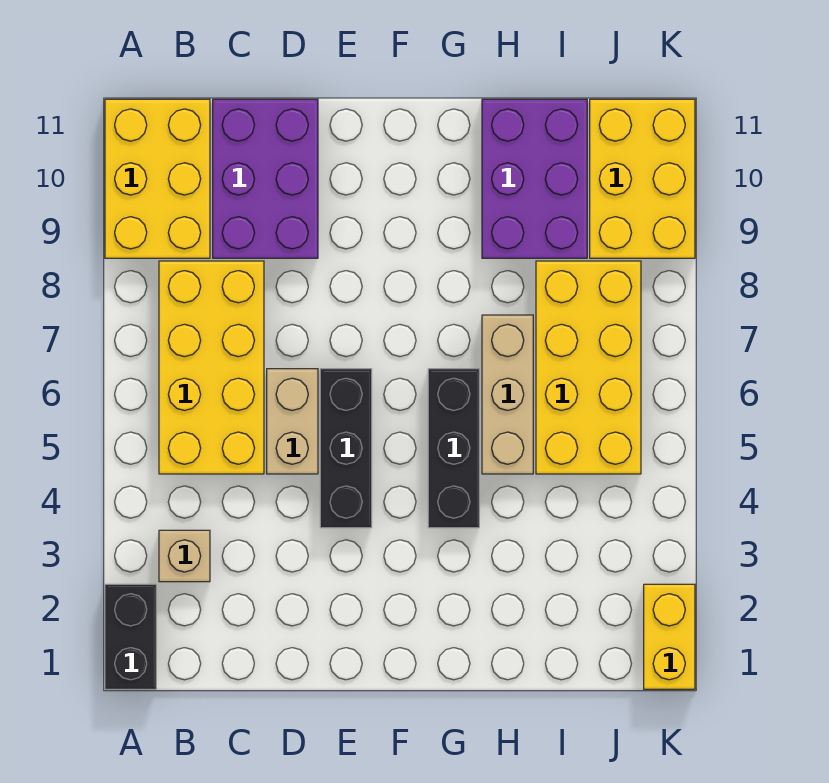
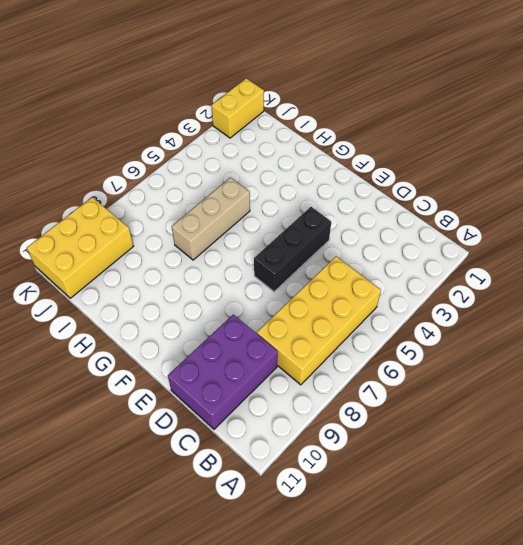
none -> black 1x2 brick [105,584,156,689]
none -> yellow 2x3 brick [105,99,210,258]
none -> tan 1x1 brick [159,530,210,582]

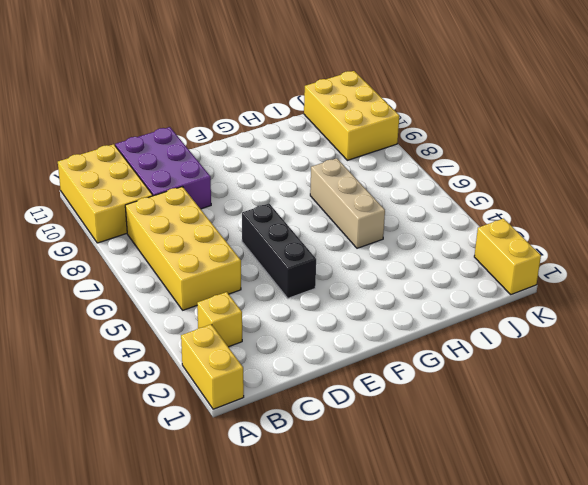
yellow 1x2 brick [181,324,244,409] -> black 1x2 brick [105,584,156,689]
yellow 1x1 brick [197,292,242,347] -> tan 1x1 brick [159,530,210,582]
none -> tan 1x2 brick [267,369,318,474]
none -> black 1x3 brick [428,369,479,528]
none -> purple 2x3 brick [482,99,587,258]

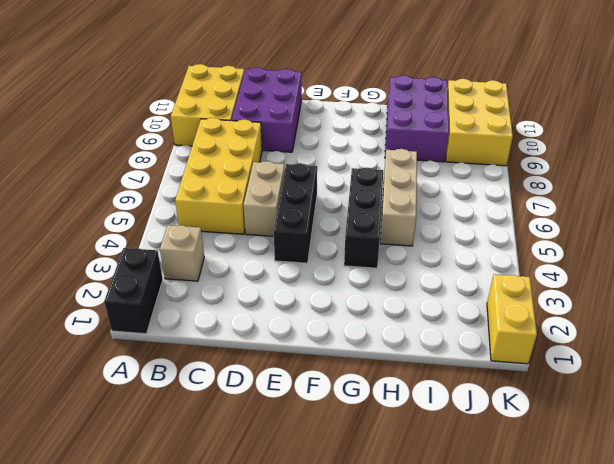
none -> yellow 2x4 brick [536,261,641,474]

